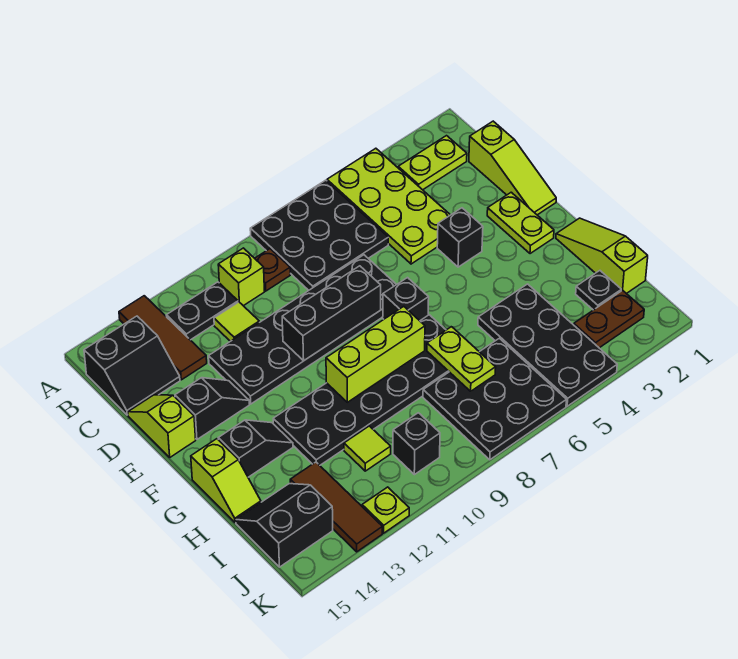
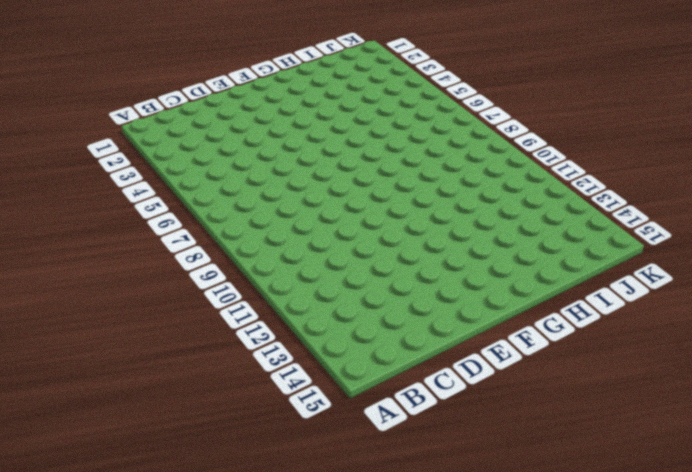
none -> lime 2x4 plate [327,148,450,264]
none -> black 3x3 plate [250,180,388,290]
none -> brown 1x3 tile [119,296,207,380]
none -> lime 1x2 plate [398,136,467,190]

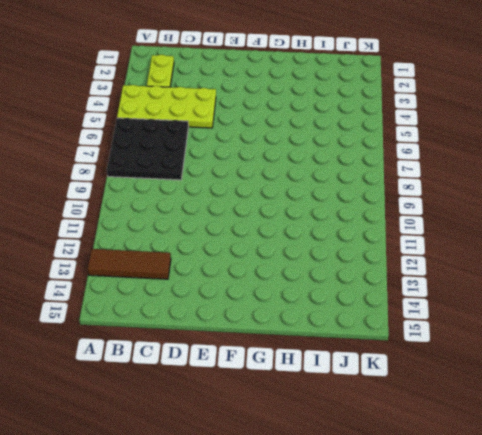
none -> brown 1x1 plate [255,249,290,291]
none -> lime 1x1 brick [218,248,264,306]
none -> black 1x2 plate [166,282,238,340]
none -> black 2x2 slope [84,316,180,415]

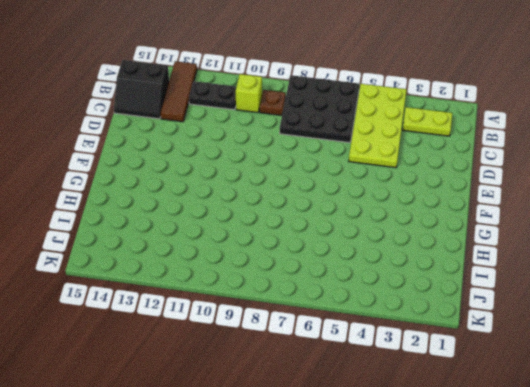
none -> lime 1x3 slope [469,121,556,215]
none -> lime 1x1 tile [214,302,259,341]
none -> black 2x6 plate [209,255,397,404]
none -> lime 1x2 slope [128,395,196,457]

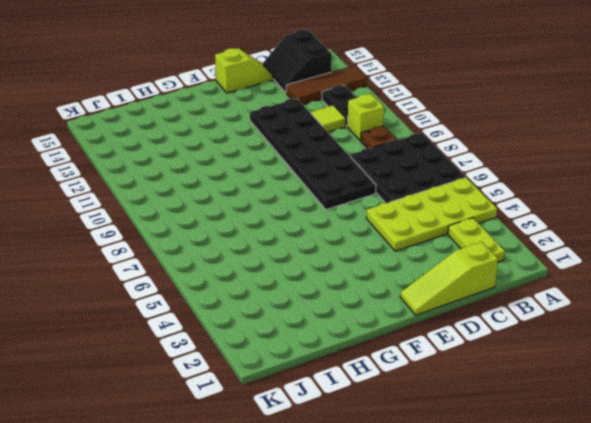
none -> lime 1x2 plate [487,192,554,254]
none -> black 1x1 brick [437,208,483,267]
none -> black 1x2 slope [175,378,249,439]
none -> black 1x1 brick [383,278,429,321]

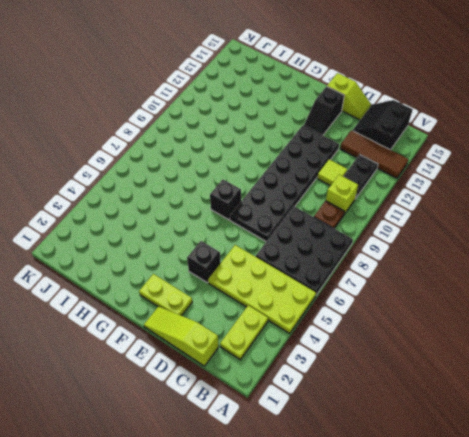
none -> lime 1x3 slope [556,218,648,294]
none -> black 2x6 plate [273,315,449,465]
none -> black 1x2 slope [218,420,293,477]
none -> lime 1x2 slope [191,439,261,523]

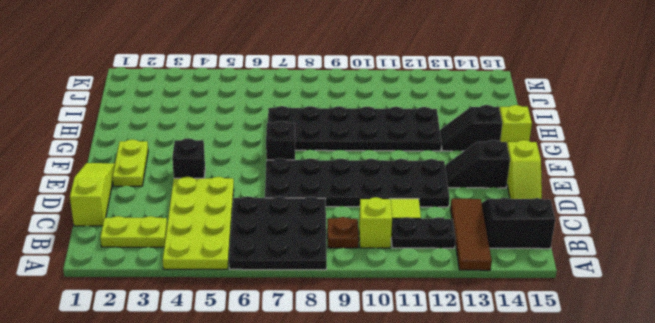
none -> lime 1x3 slope [556,218,648,294]
none -> black 2x4 plate [478,284,617,406]
none -> black 1x1 plate [576,271,621,310]
none -> black 3x3 plate [423,338,566,460]

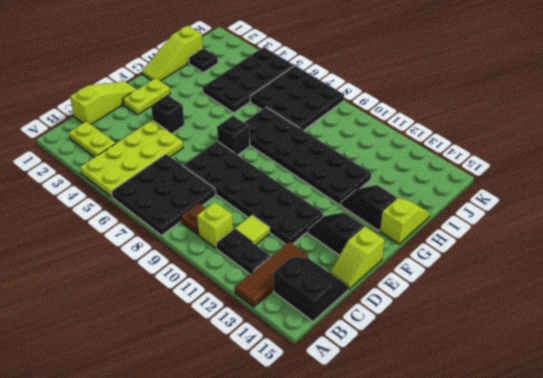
none -> lime 1x1 tile [344,426,391,471]
none -> brown 1x3 tile [290,462,382,552]
none -> black 2x2 slope [236,484,333,567]
none -> brown 1x2 plate [574,290,644,348]

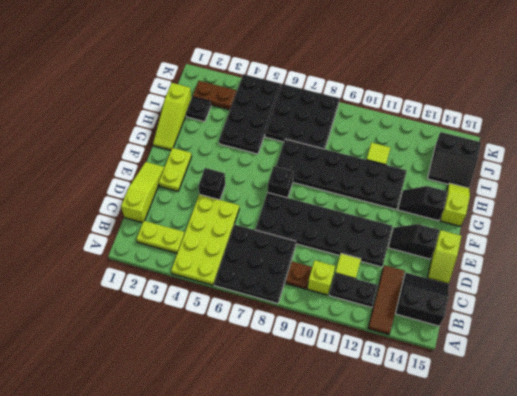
none -> brown 1x3 tile [290,462,382,552]
none -> black 1x1 brick [393,413,440,475]
none -> lime 1x1 plate [362,487,409,533]
none -> black 1x3 brick [282,266,381,361]

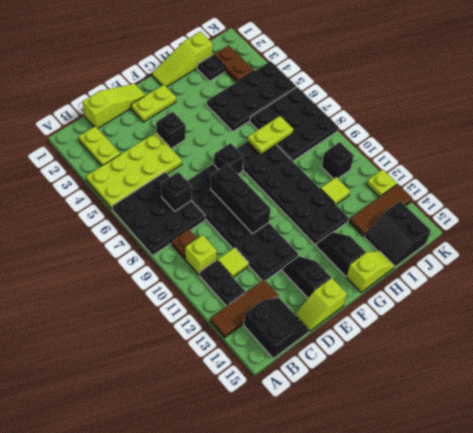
black 1x1 brick [161,172,192,211] -> none
none -> lime 1x3 brick [326,306,425,402]

